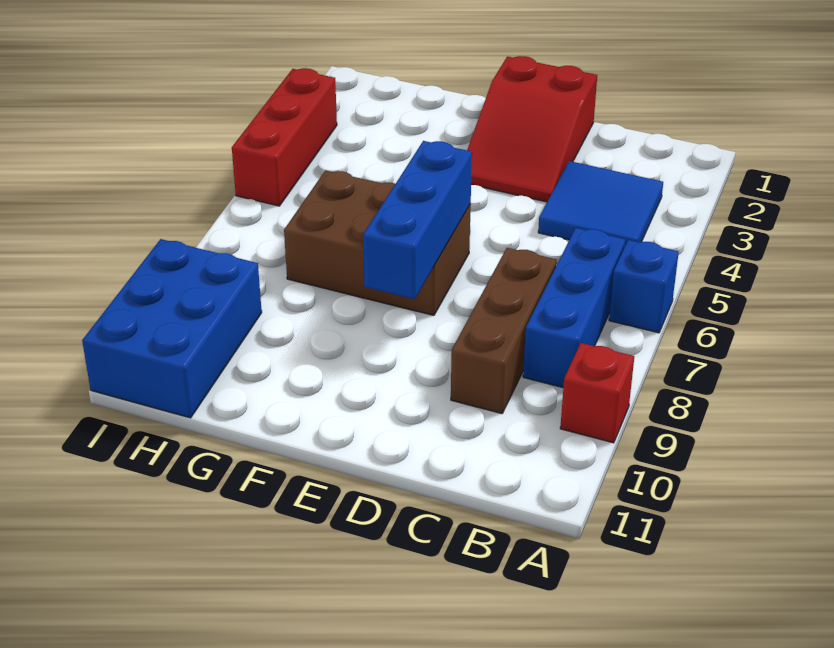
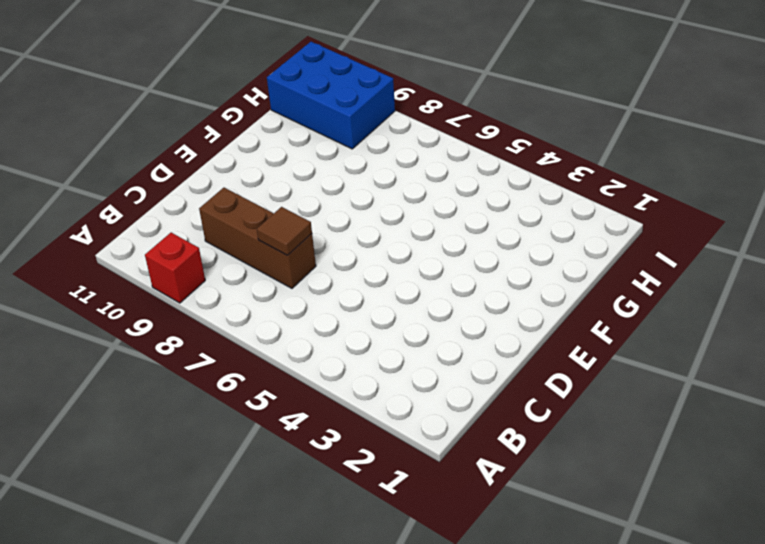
brown 1x1 tile [257,207,312,255] -> none
none -> blue 1x1 brick [609,240,679,333]
none -> blue 2x2 tile [538,161,663,245]

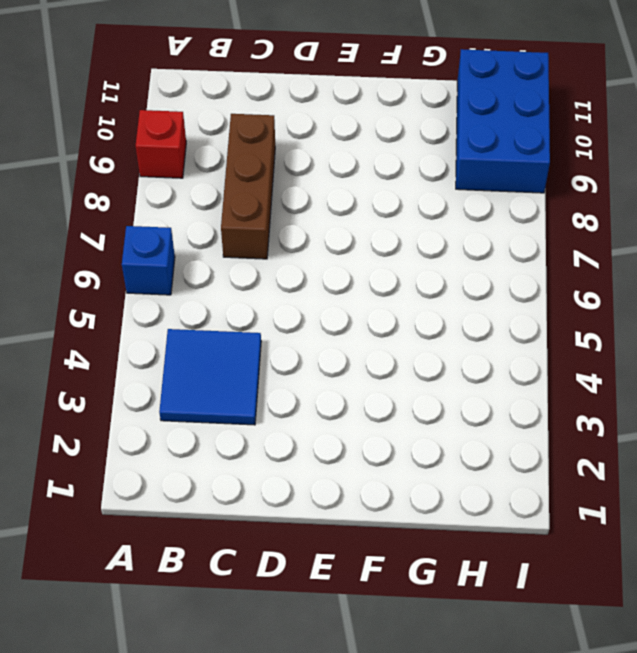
none -> blue 1x3 brick [523,228,625,387]
none -> red 2x3 slope [467,56,597,202]

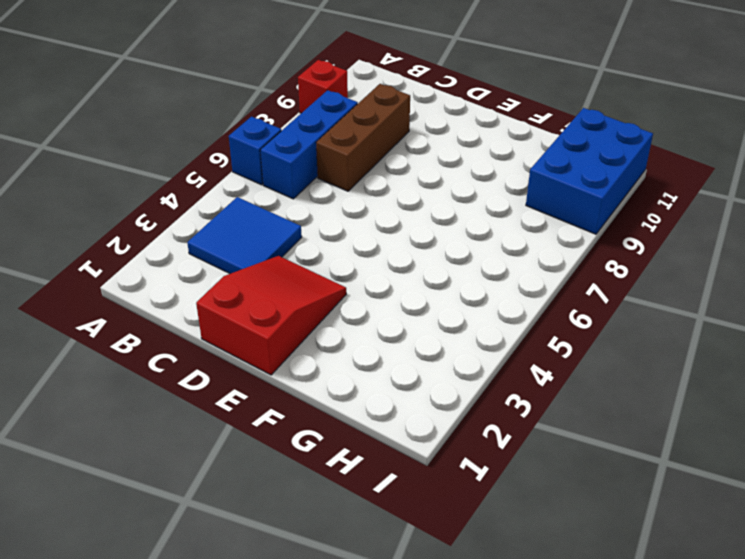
none -> brown 2x3 brick [284,170,471,315]
none -> red 1x3 brick [232,68,337,206]

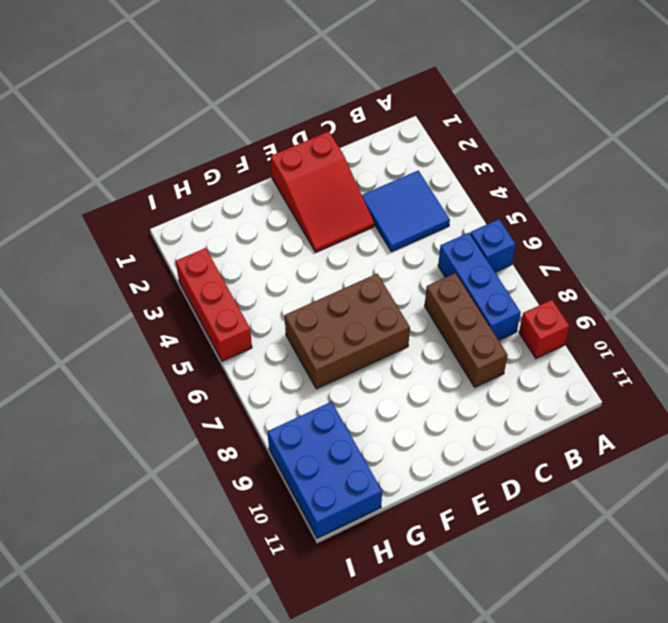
none -> blue 1x3 brick [363,141,472,299]

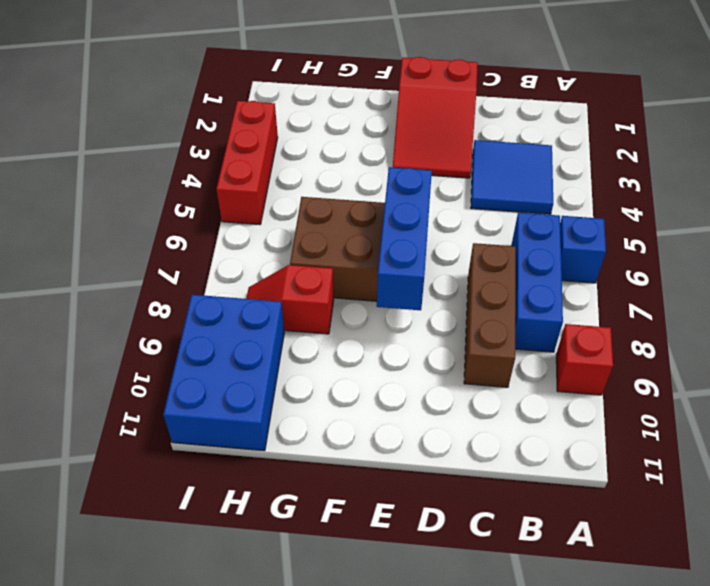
red 1x2 slope [246,265,334,334] -> none

